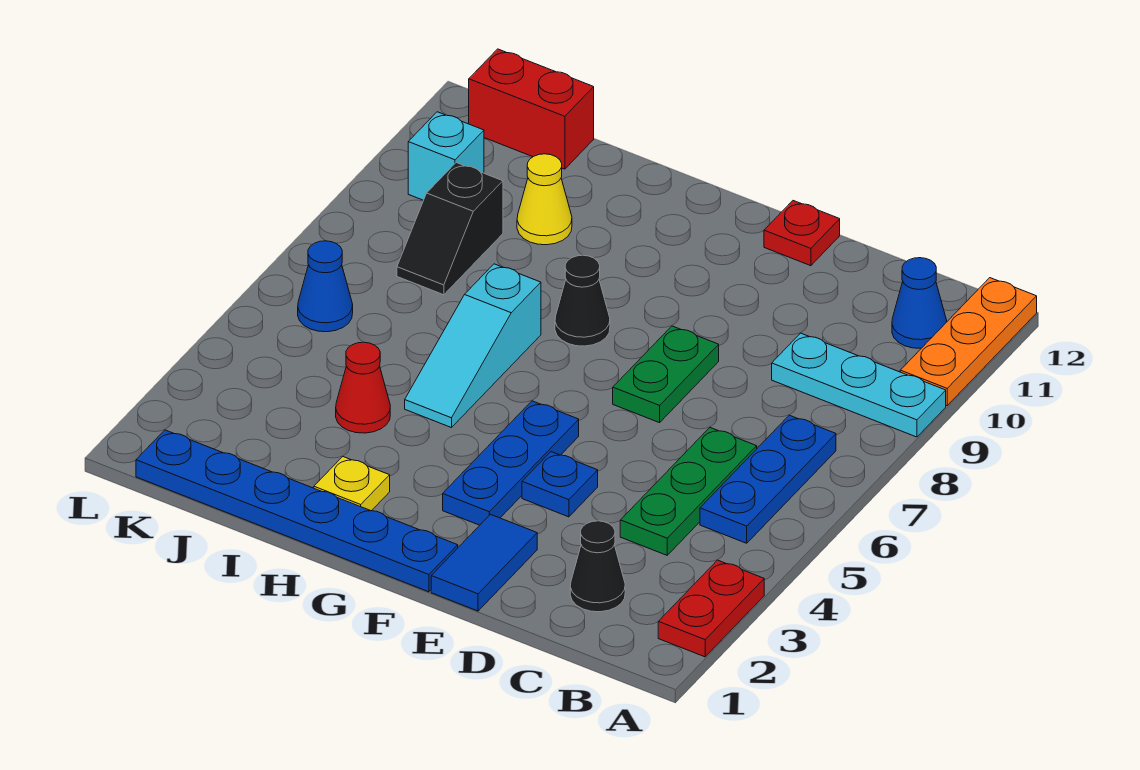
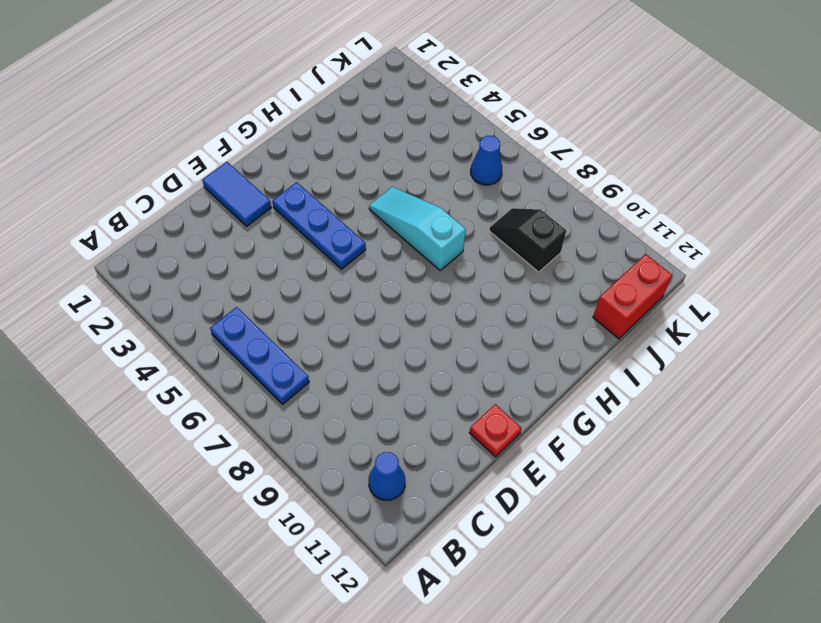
none -> red 1x2 plate [658,560,764,657]
none -> cyan 1x3 plate [772,333,946,437]
none -> orange 1x3 plate [900,278,1037,406]

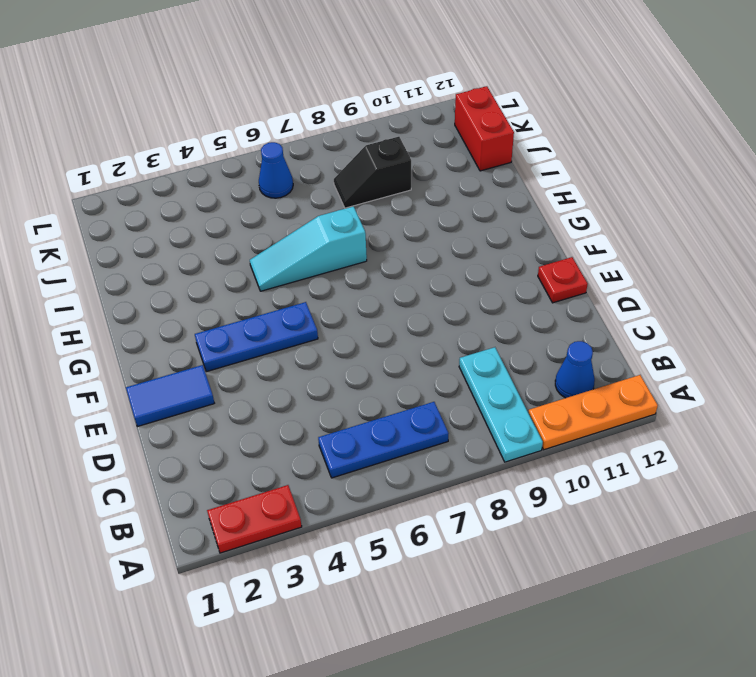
none -> black 1x1 cone [570,521,625,612]
none -> green 1x3 plate [620,428,757,555]
none -> blue 1x1 plate [522,452,598,517]

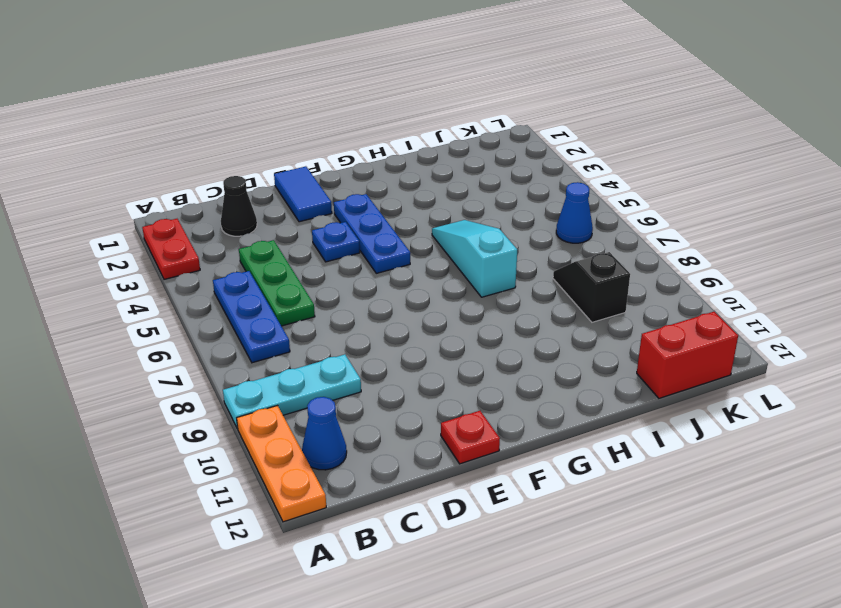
none -> green 1x2 plate [613,326,719,423]
none -> blue 1x6 plate [136,430,458,592]
none -> black 1x1 cone [555,255,610,346]

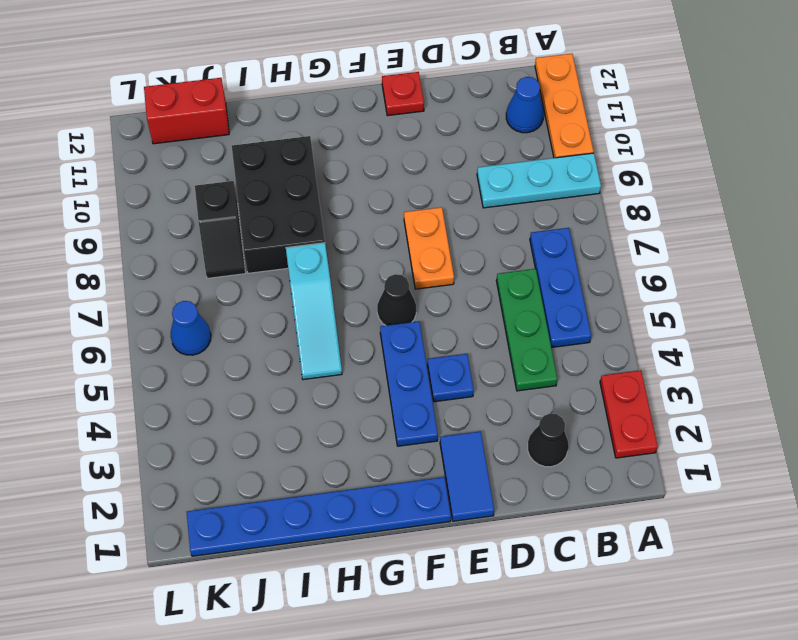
orange 1x2 plate [404,207,454,289] -> green 1x2 plate [613,326,719,423]
black 1x1 cone [377,274,416,326] -> black 1x1 cone moved to [555,255,610,346]
black 2x3 brick [232,136,325,273] -> yellow 1x1 cone [517,154,572,245]
none -> yellow 1x1 plate [314,457,390,511]
none -> red 1x1 cone [336,342,390,433]
none -> cyan 1x1 brick [408,112,484,200]

